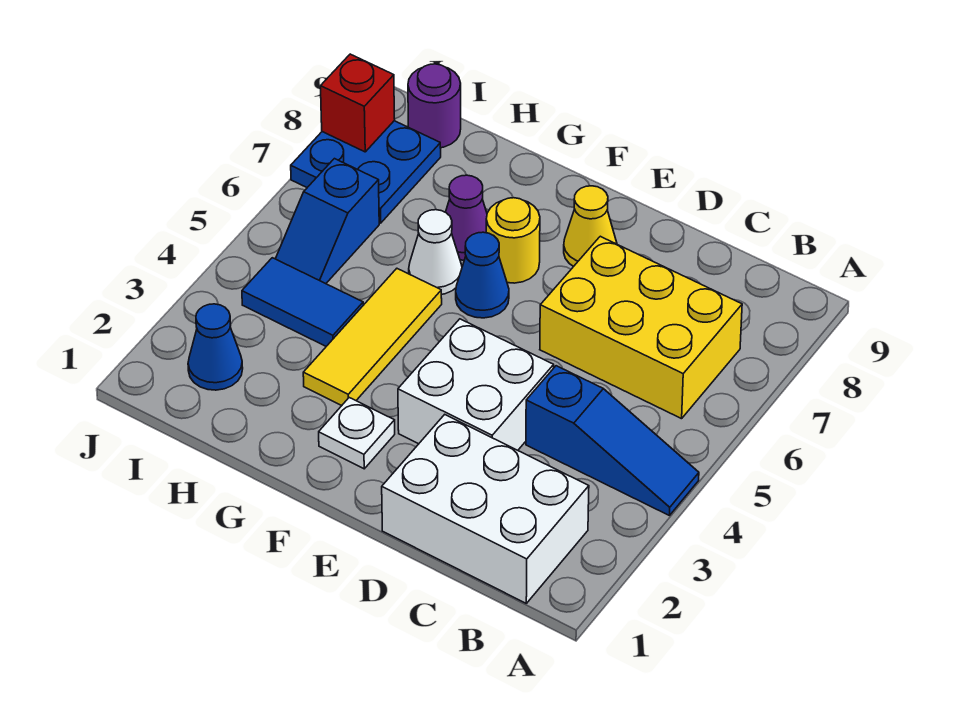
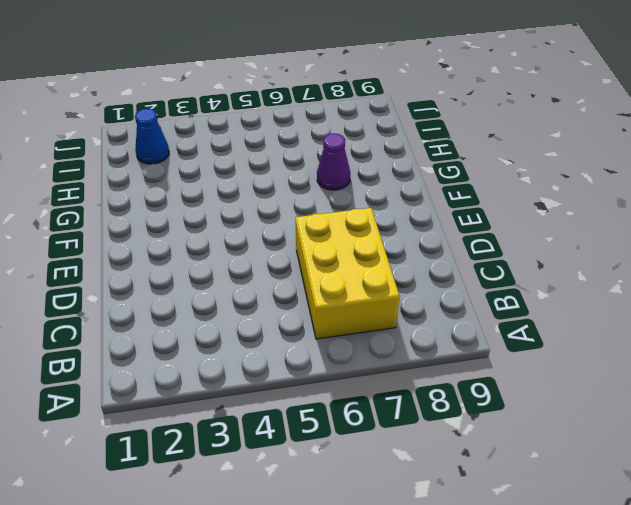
none -> blue 1x3 slope [526,366,699,516]
none -> white 2x3 brick [382,415,589,603]
none -> white 2x2 brick [398,319,554,450]

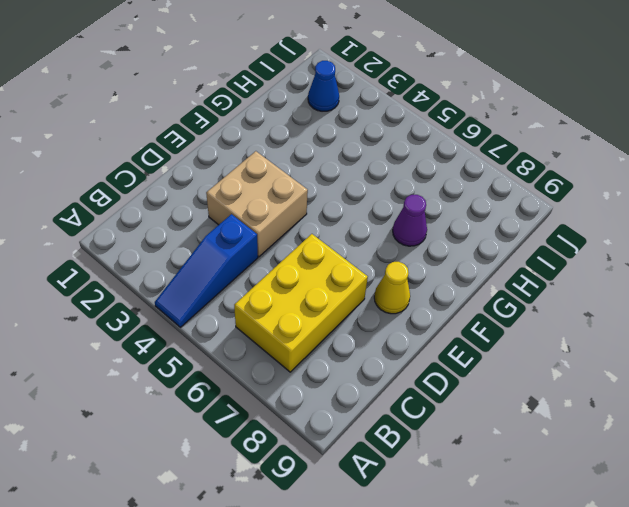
tan 2x2 brick [206,151,308,257] -> white 2x2 brick [398,319,554,450]
none -> white 2x3 brick [382,415,589,603]
none -> white 1x1 plate [319,398,395,469]
none -> blue 1x1 cone [456,232,509,318]

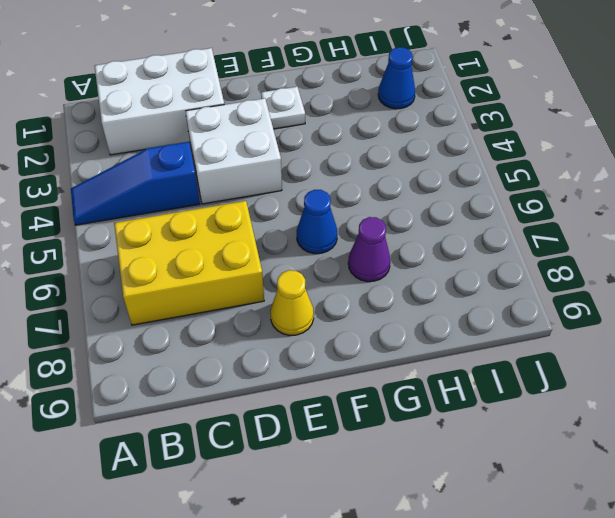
none -> yellow 1x1 round brick [486,198,540,283]
none -> yellow 1x3 tile [303,269,442,406]
none -> white 1x1 cone [409,210,462,294]

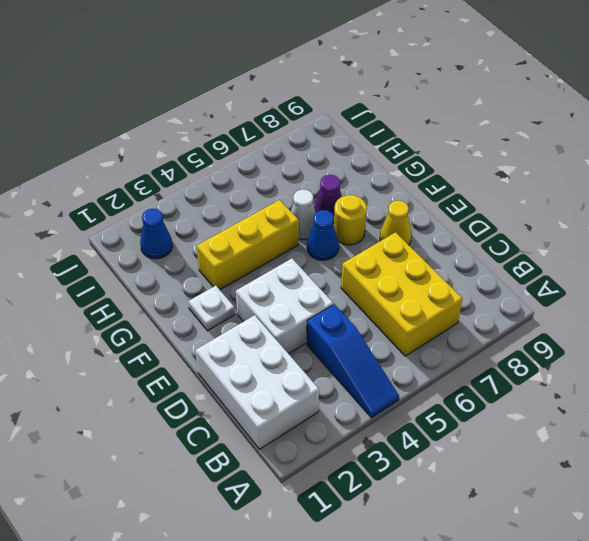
yellow 1x3 brick [197,200,299,290] -> yellow 1x3 tile [303,269,442,406]
none -> blue 1x2 tile [242,258,363,346]
none -> blue 1x2 slope [276,159,379,284]
none -> blue 2x2 plate [291,121,441,223]

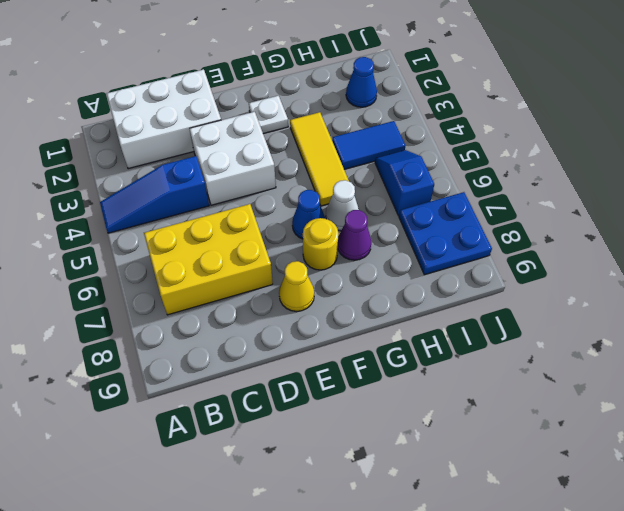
none -> purple 1x1 round brick [408,64,461,148]
none -> red 1x1 brick [321,54,395,152]

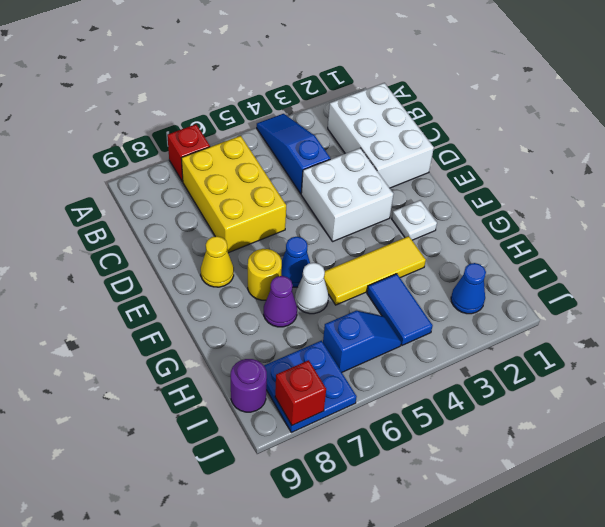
red 1x1 brick [167,124,210,182] -> none

